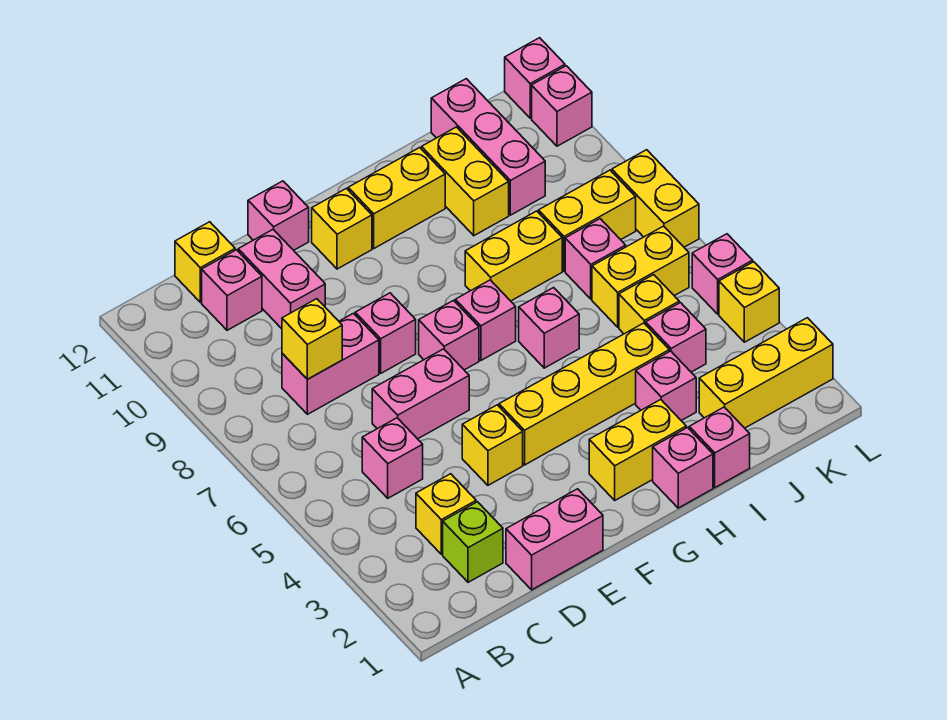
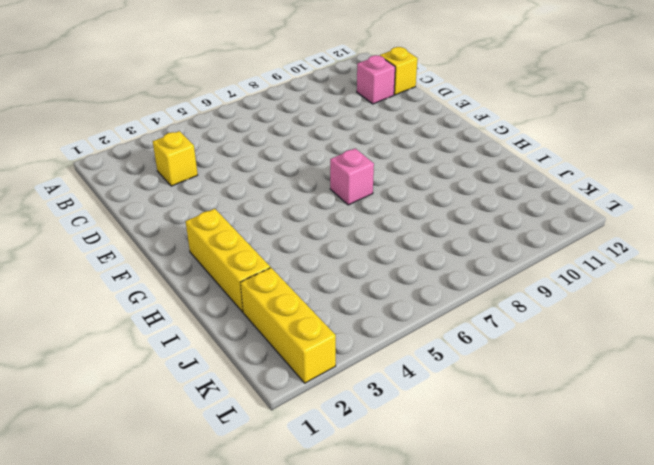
yellow 1x3 brick [186,209,270,312] -> yellow 1x2 brick [589,400,686,500]
none -> lime 1x1 brick [443,502,503,582]
none -> pink 1x1 brick [362,418,423,498]
none -> pink 1x2 brick [282,313,379,414]
none -> pink 1x2 brick [506,489,603,590]

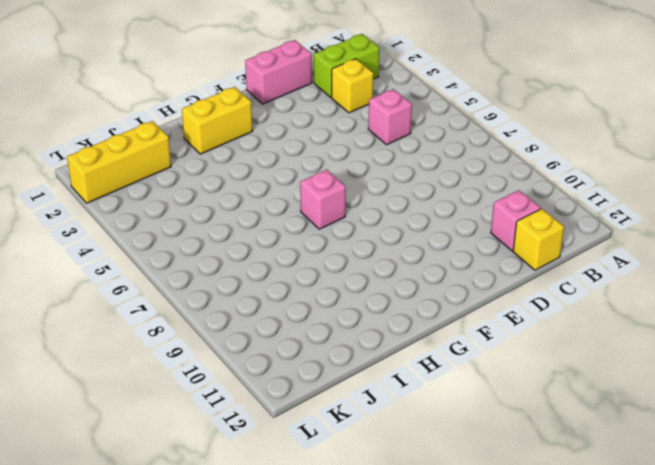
lime 1x2 brick [314,34,380,97] -> lime 1x1 brick [443,502,503,582]
none -> pink 1x2 brick [282,313,379,414]
none -> pink 1x2 brick [372,349,469,439]
none -> pink 1x2 brick [238,230,325,329]
none -> yellow 1x1 brick [462,405,523,485]

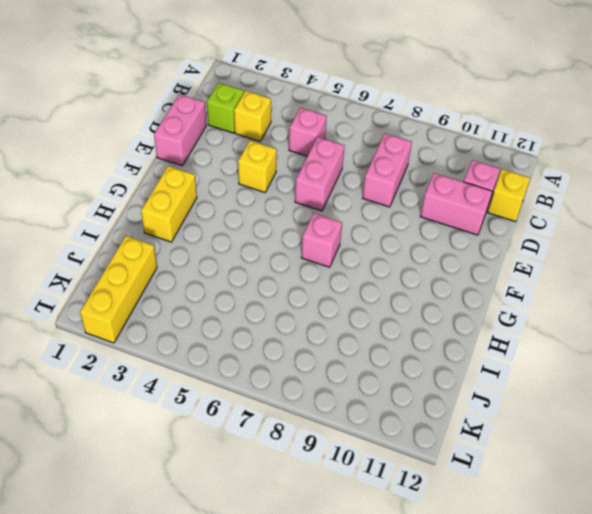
none -> pink 1x1 brick [355,293,416,373]
none -> pink 1x1 brick [248,181,309,250]
none -> yellow 1x4 brick [499,323,669,465]
none -> pink 1x1 brick [419,301,479,370]

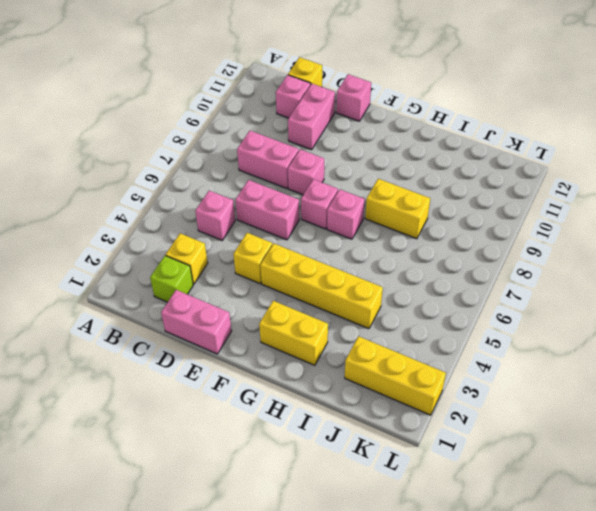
none -> yellow 1x1 brick [312,188,372,269]
none -> yellow 1x2 brick [348,148,445,248]
none -> pink 1x1 brick [653,428,713,508]
none -> pink 1x1 brick [519,288,579,368]

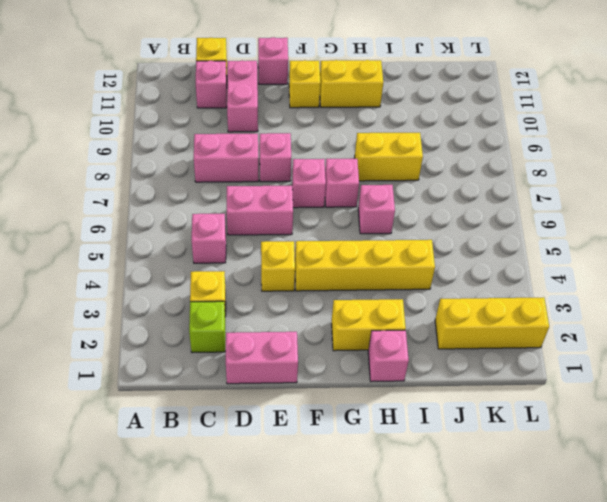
none -> pink 1x1 brick [689,407,750,487]
none -> pink 1x1 brick [636,351,696,421]
none -> yellow 1x2 brick [422,127,509,236]
none -> pink 1x1 brick [646,303,706,372]

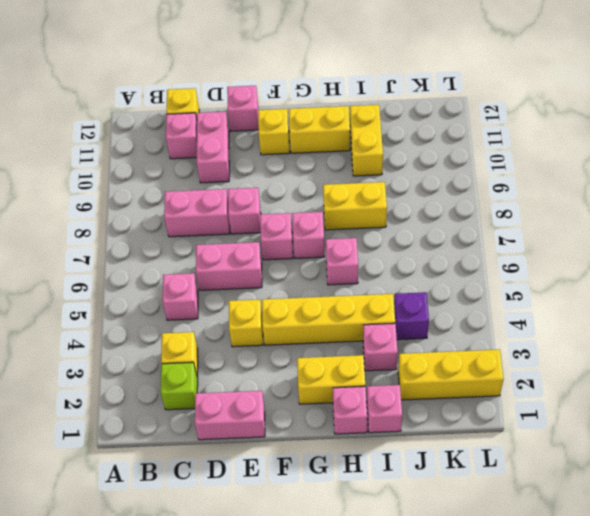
purple 1x1 brick [394,292,429,340] -> pink 1x1 brick [646,303,706,372]
none -> yellow 1x1 brick [619,275,679,334]
none -> yellow 1x2 brick [592,226,689,327]
none -> pink 1x1 brick [565,219,626,299]
none -> yellow 1x2 brick [539,170,636,271]

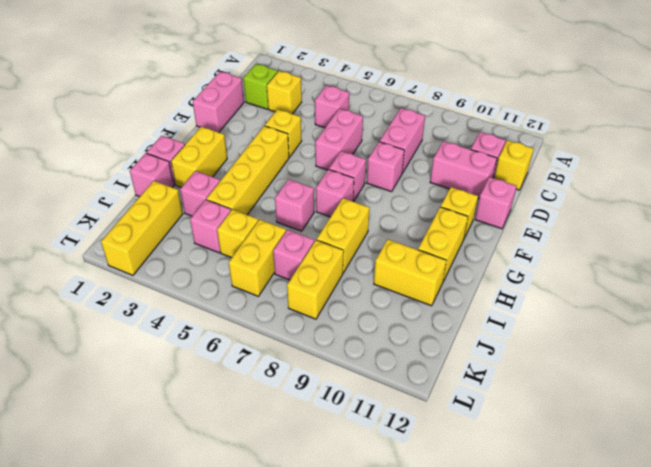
none -> pink 1x3 brick [431,79,545,215]
none -> yellow 1x1 brick [719,262,779,342]
none -> pink 1x1 brick [692,234,753,314]
none -> yellow 1x2 brick [612,150,699,247]

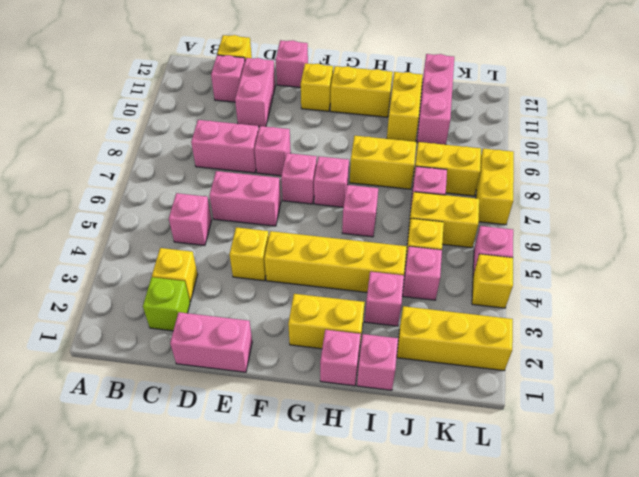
none -> pink 1x1 brick [532,66,592,146]
none -> pink 1x1 brick [505,38,565,118]
none -> yellow 1x1 brick [282,299,342,379]

